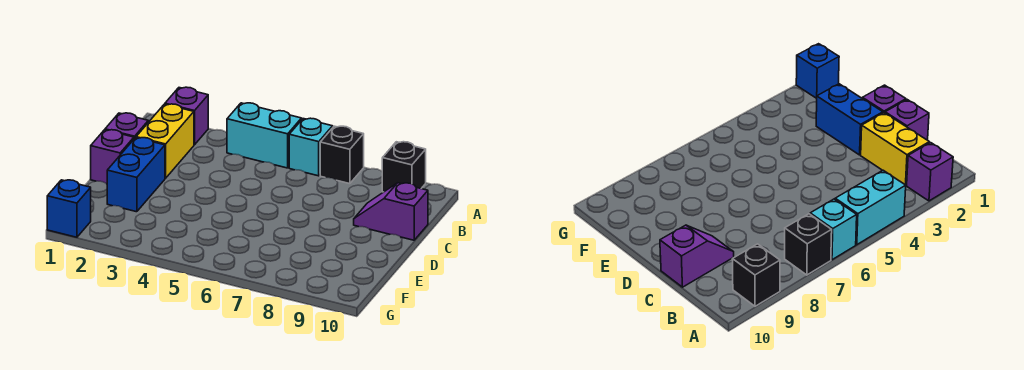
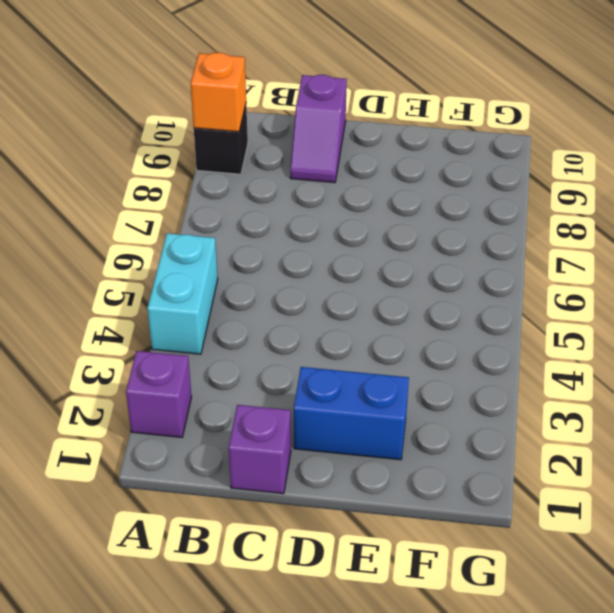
orange 1x1 brick [191,52,246,132] -> none
none -> cyan 1x1 brick [289,118,333,176]
none -> black 1x1 brick [320,126,364,184]

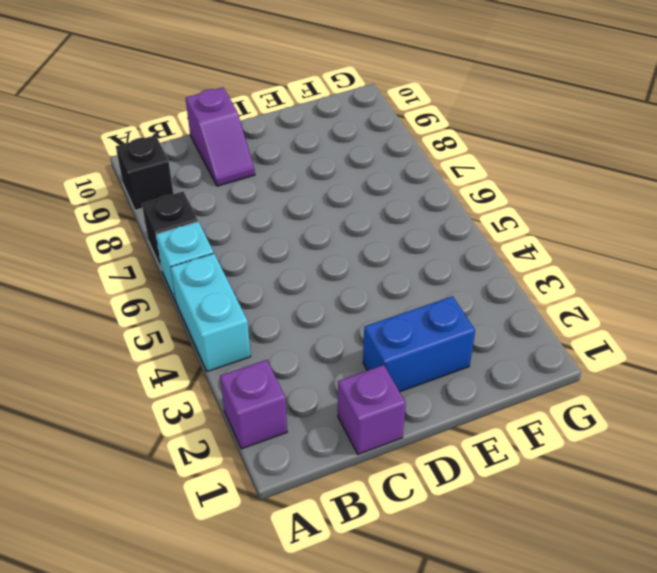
none -> yellow 1x2 brick [136,104,194,178]
none -> purple 1x1 brick [91,130,134,184]

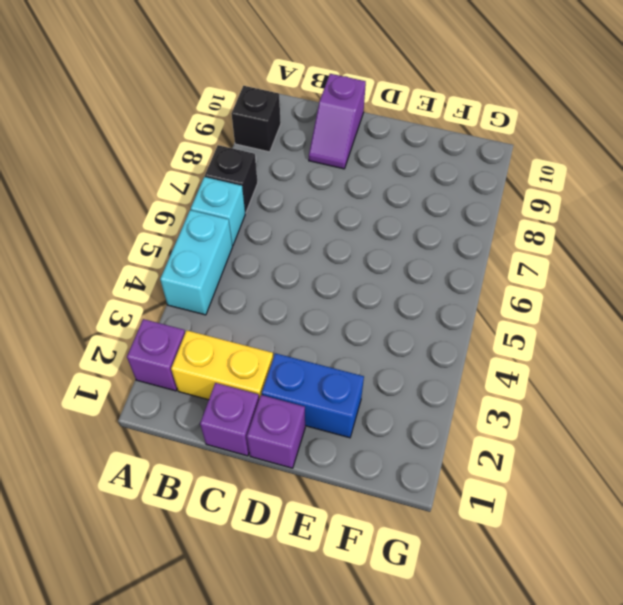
none -> blue 1x1 brick [47,180,91,237]

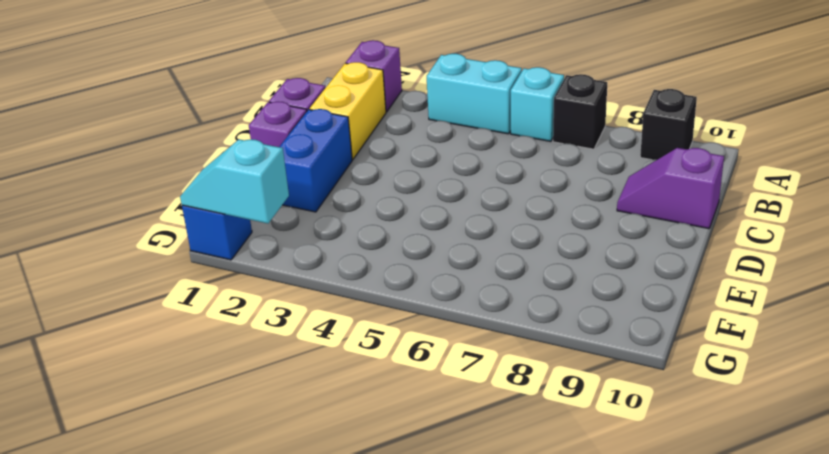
cyan 1x2 slope [180,139,289,223] -> none

